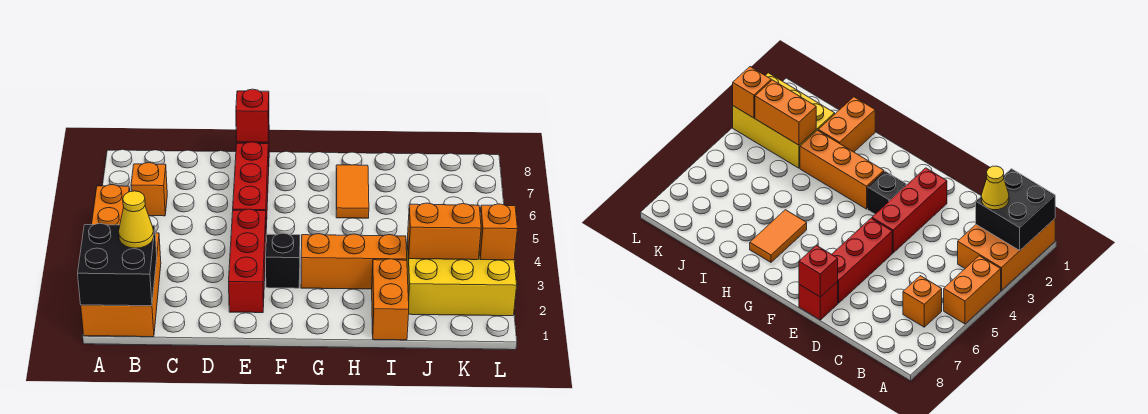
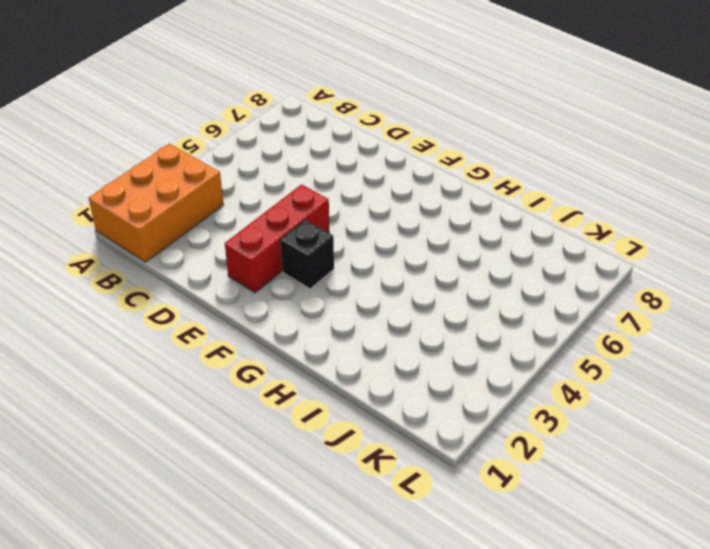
none -> orange 1x2 brick [91,185,130,225]
none -> orange 1x1 brick [131,163,167,216]
none -> red 1x3 brick [233,142,269,228]

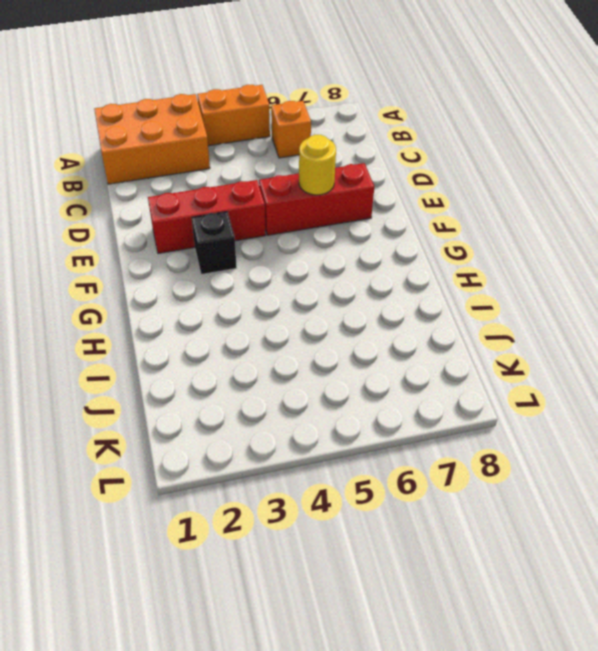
yellow 1x1 round brick [299,135,336,195] -> none
none -> red 1x1 brick [799,282,838,320]
none -> orange 1x3 brick [301,234,407,289]
none -> orange 1x2 tile [336,165,369,218]

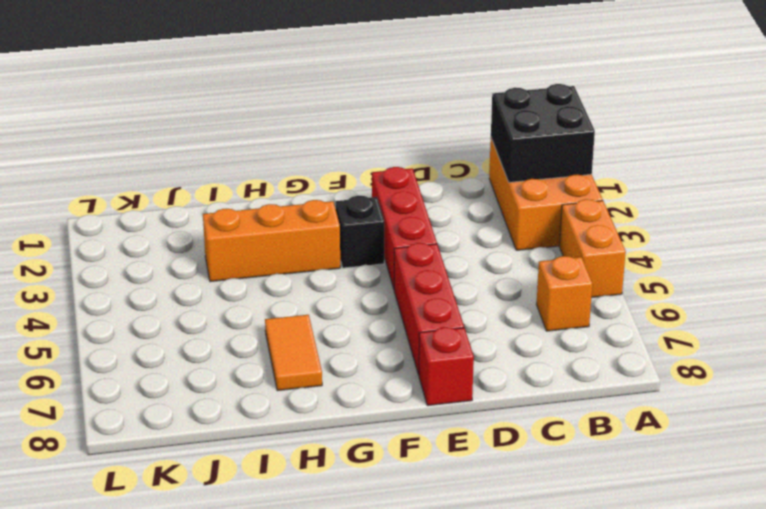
none -> orange 1x2 brick [372,259,409,340]
none -> yellow 2x3 brick [407,239,517,316]
none -> red 1x1 brick [236,89,269,142]

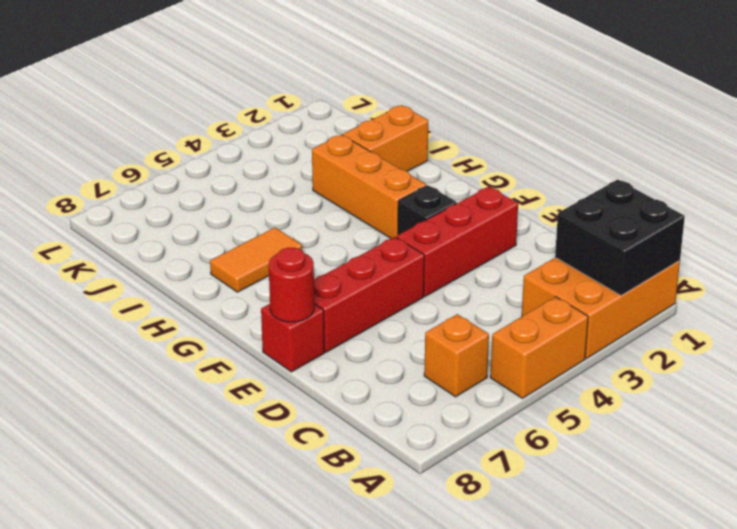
red 1x1 round brick [269,248,314,322] -> red 1x1 brick [236,89,269,142]
none -> yellow 2x3 brick [407,239,517,316]
none -> orange 1x2 brick [408,203,481,260]
none -> orange 1x1 brick [479,204,517,260]

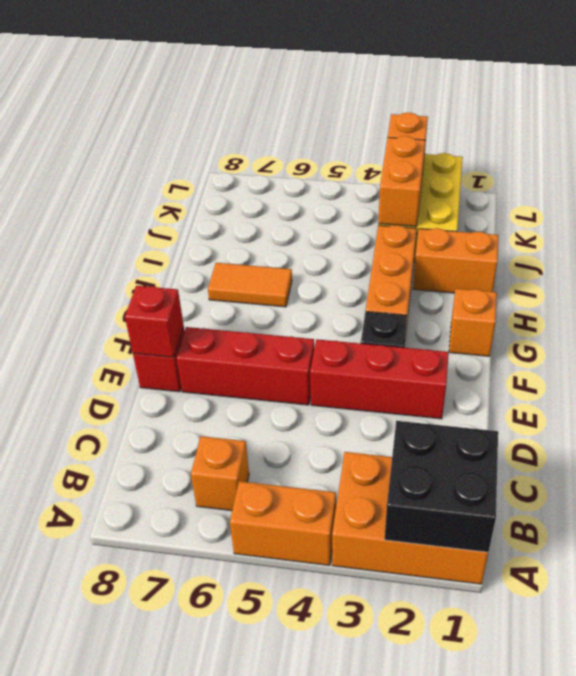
orange 1x1 brick [449,289,497,356] -> none
none -> yellow 1x1 cone [119,191,154,248]

